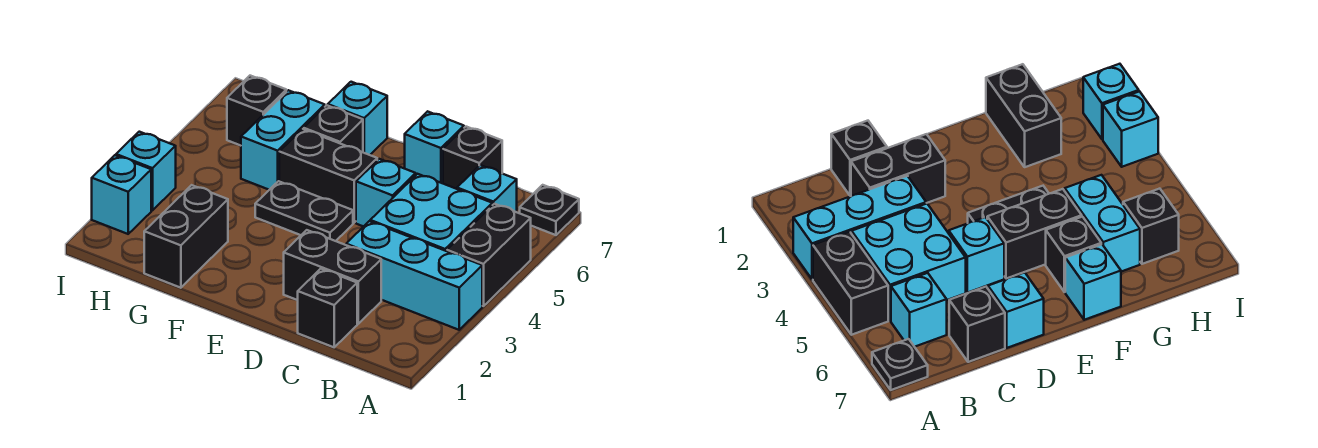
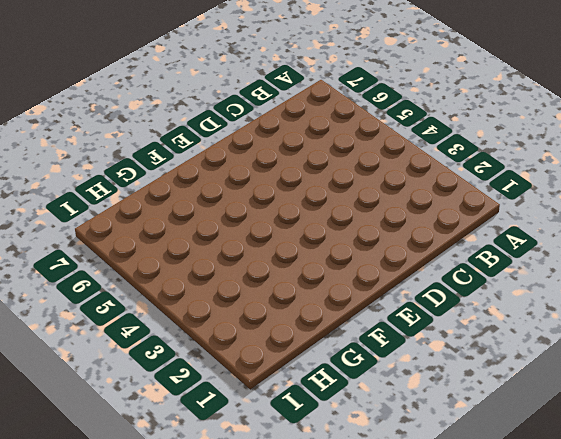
none -> cyan 1x3 brick [346,221,482,330]
none -> black 1x2 brick [447,204,531,306]
none -> black 1x1 plate [520,185,579,235]

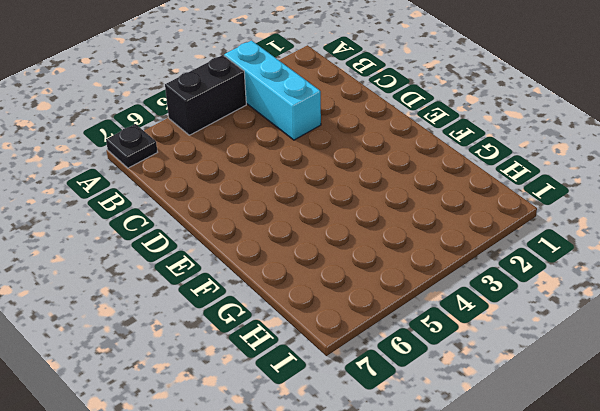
none -> cyan 2x2 brick [370,174,492,251]
none -> cyan 1x1 brick [457,165,517,212]
none -> black 1x1 brick [297,269,357,347]

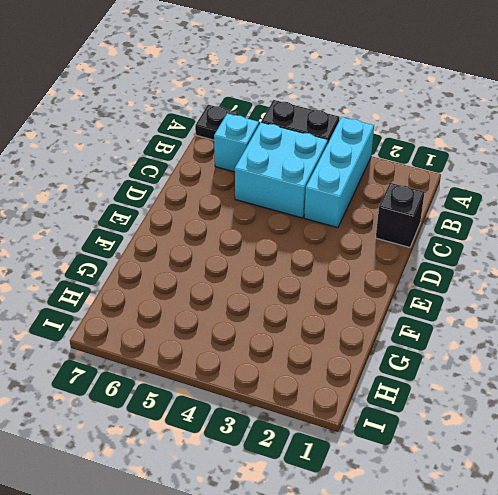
none -> black 1x2 brick [284,230,381,324]
none -> black 1x1 brick [443,127,502,189]
none -> cyan 1x1 brick [356,159,416,227]

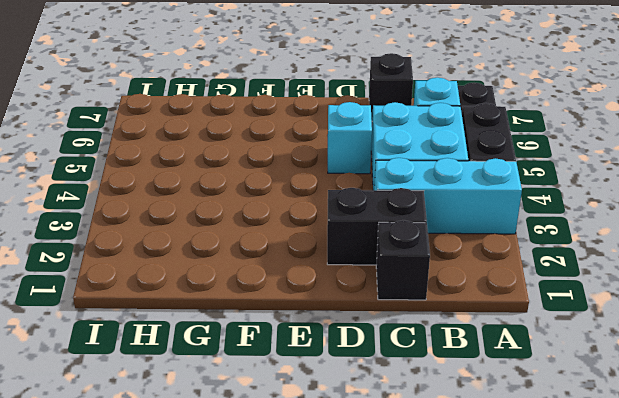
none -> cyan 1x1 brick [405,111,464,183]
none -> black 1x2 plate [255,181,353,241]
none -> black 1x2 brick [279,129,377,223]

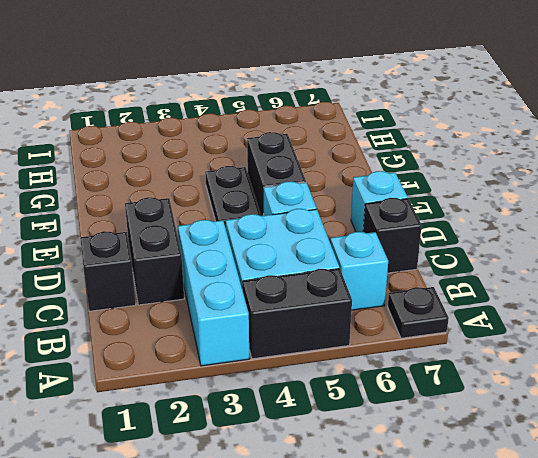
none -> black 1x1 brick [304,105,363,152]
none -> cyan 1x1 brick [328,82,387,155]
none -> black 1x2 brick [144,185,228,288]

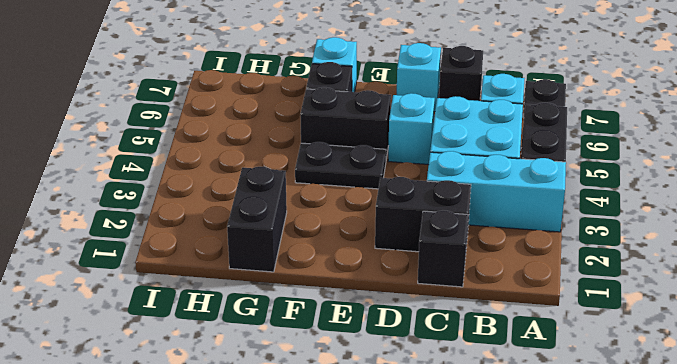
none -> cyan 1x2 brick [241,90,325,190]
none -> black 1x1 brick [227,76,286,146]
none -> cyan 1x1 brick [92,155,151,234]

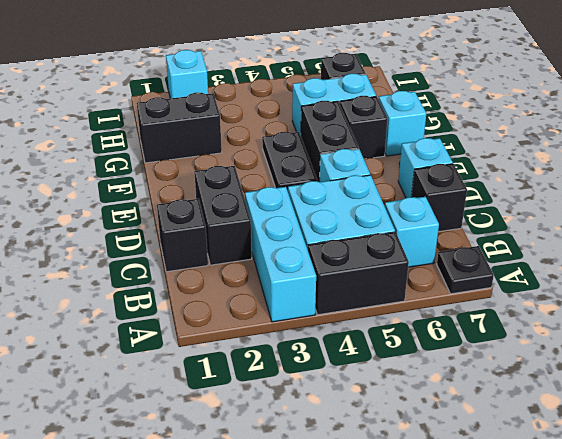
none -> cyan 1x1 brick [116,132,176,210]

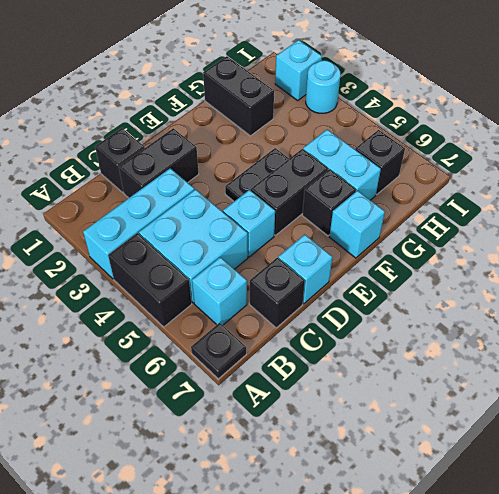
cyan 1x1 round brick [306,61,340,113] -> cyan 1x1 brick [116,132,176,210]

